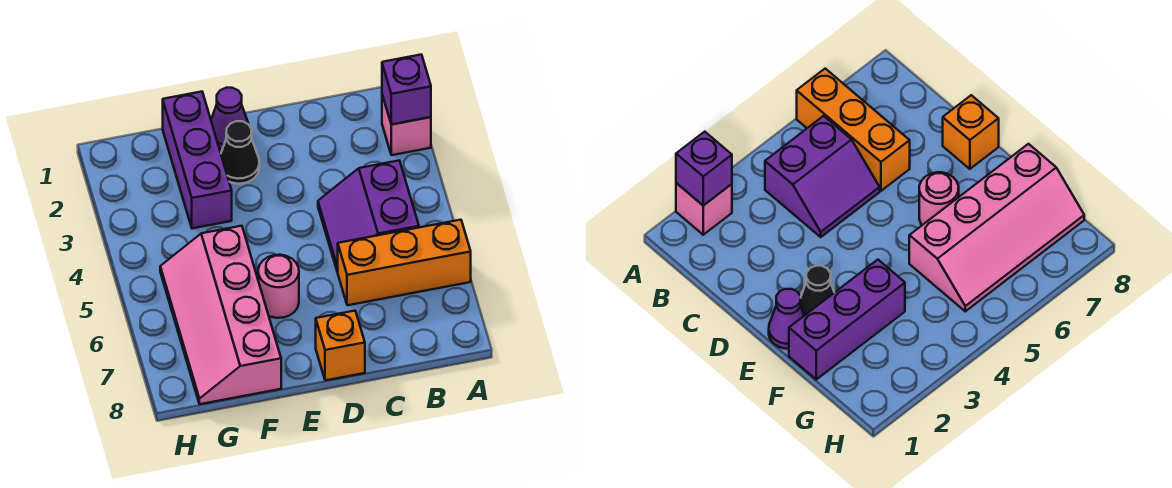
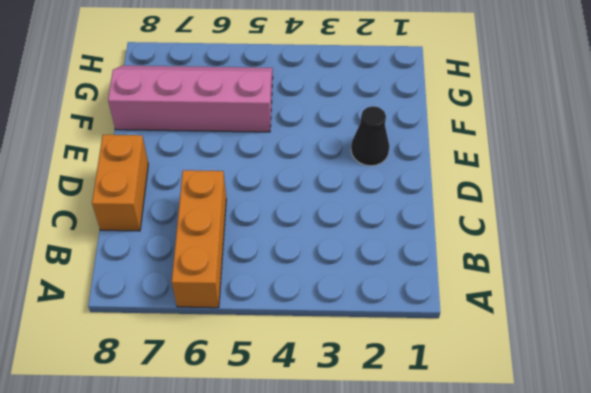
orange 1x2 brick [92,135,148,231] -> orange 1x1 brick [316,311,365,381]
none -> pink 1x1 brick [382,95,431,155]
none -> purple 2x2 slope [318,161,419,272]

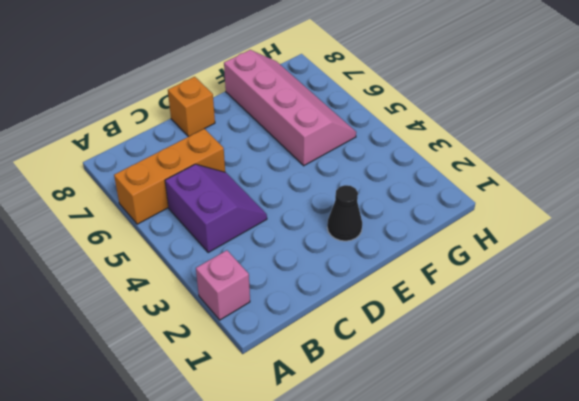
none -> purple 1x1 cone [211,88,249,149]
none -> pink 1x1 round brick [258,255,299,318]

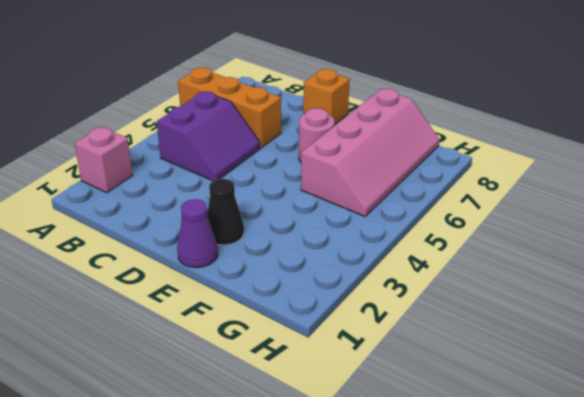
none -> purple 1x3 brick [163,92,232,228]
none -> purple 1x1 brick [382,55,431,124]

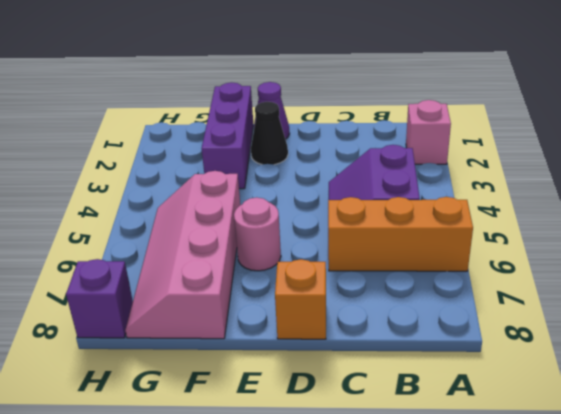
purple 1x1 brick [66,259,133,338] -> purple 1x1 brick moved to [382,55,431,124]

